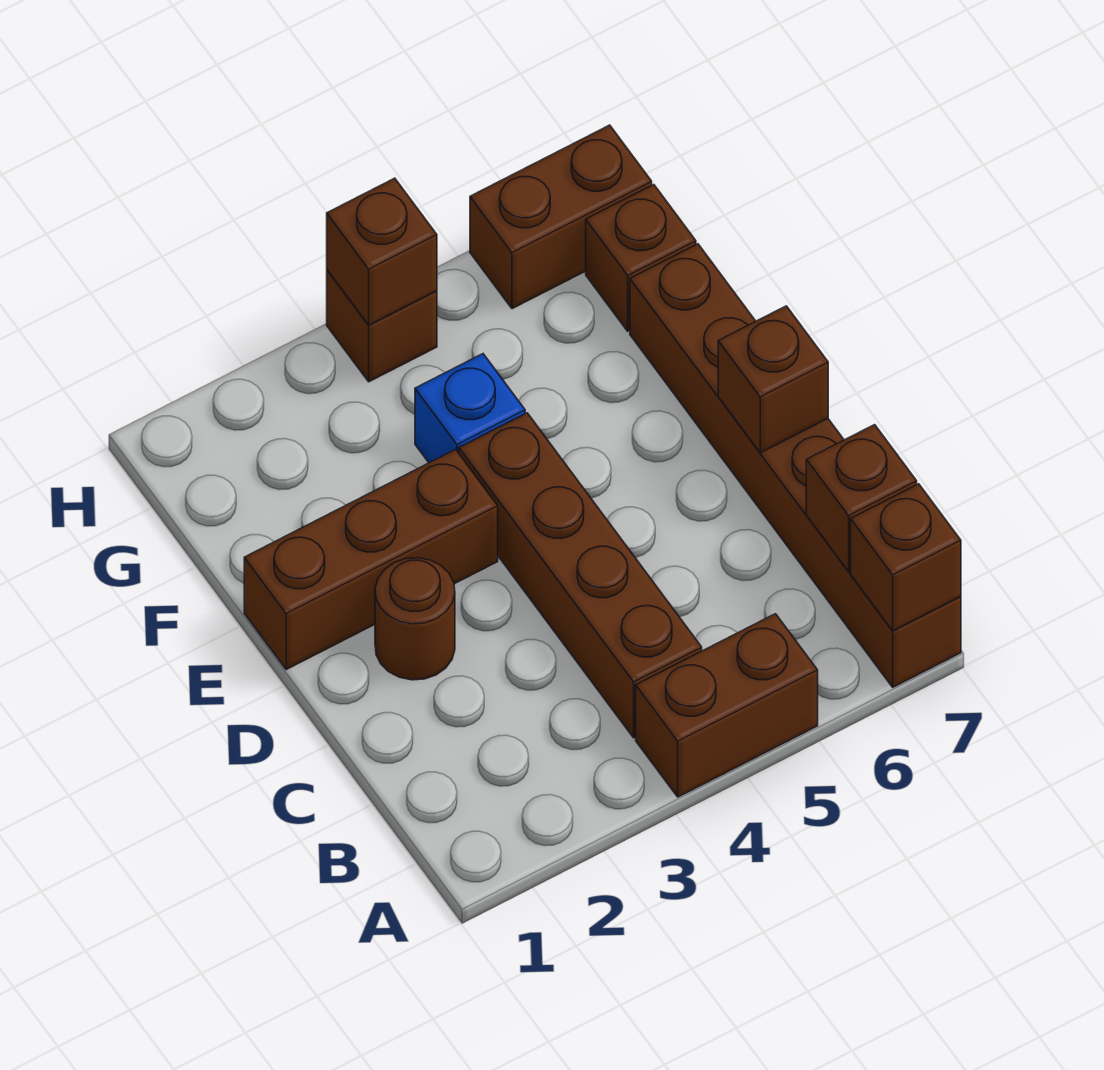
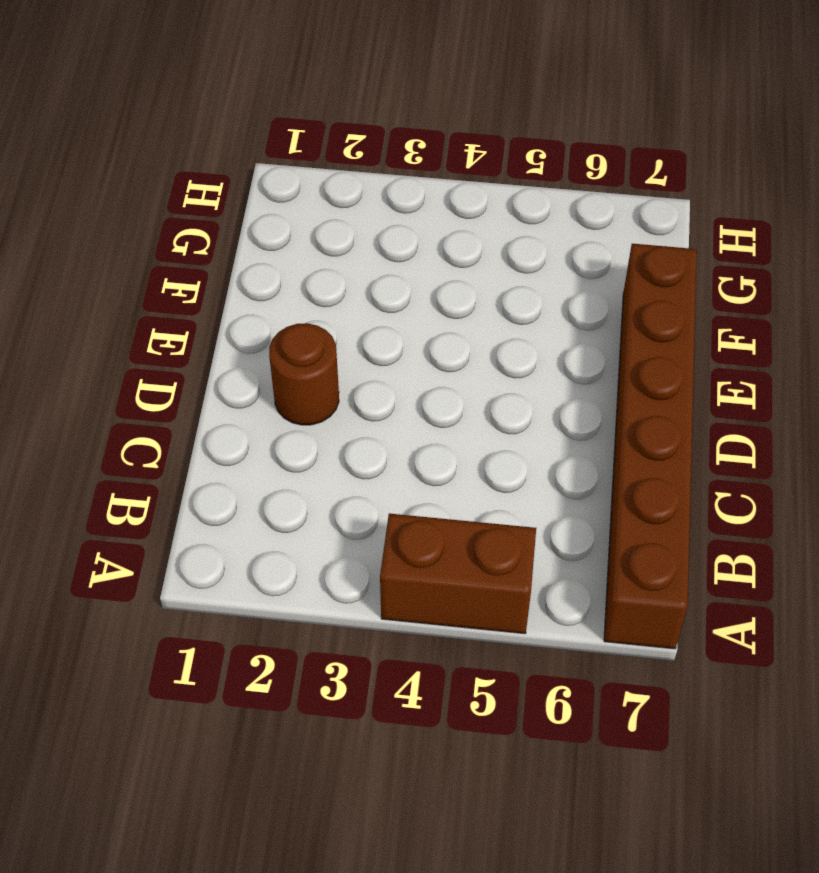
none -> brown 1x4 brick [459,413,702,738]
none -> brown 1x3 brick [244,450,498,669]
none -> blue 1x1 brick [415,354,525,463]

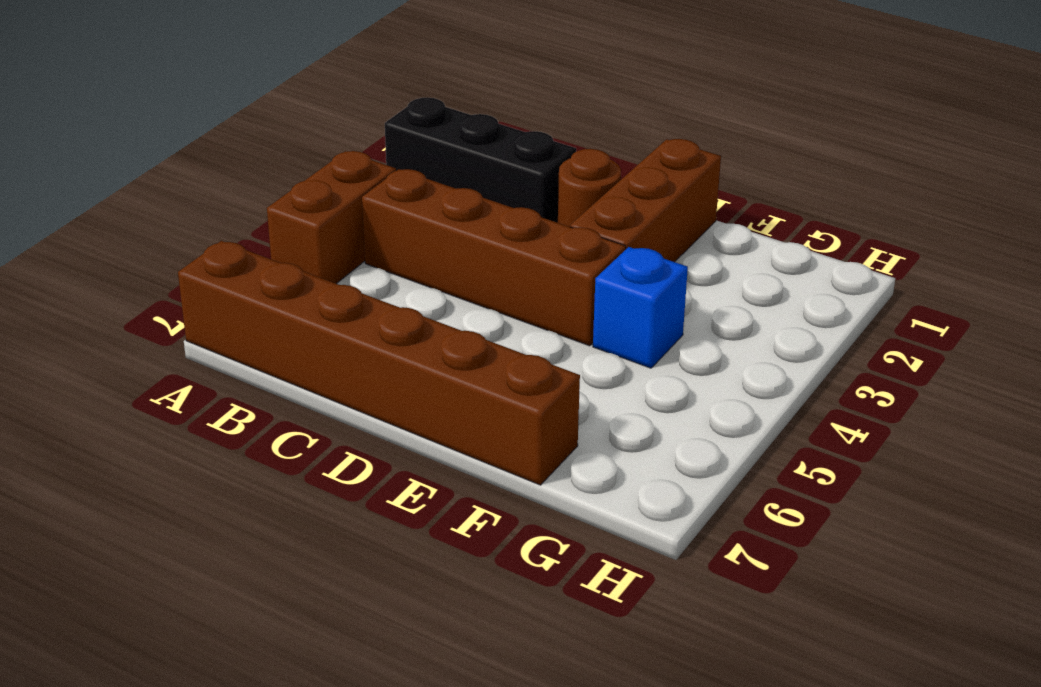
black 1x3 brick [385,98,576,223] -> none
none -> brown 1x1 brick [586,185,696,331]
none -> brown 1x1 brick [327,270,437,382]
none -> brown 1x2 brick [470,125,652,309]

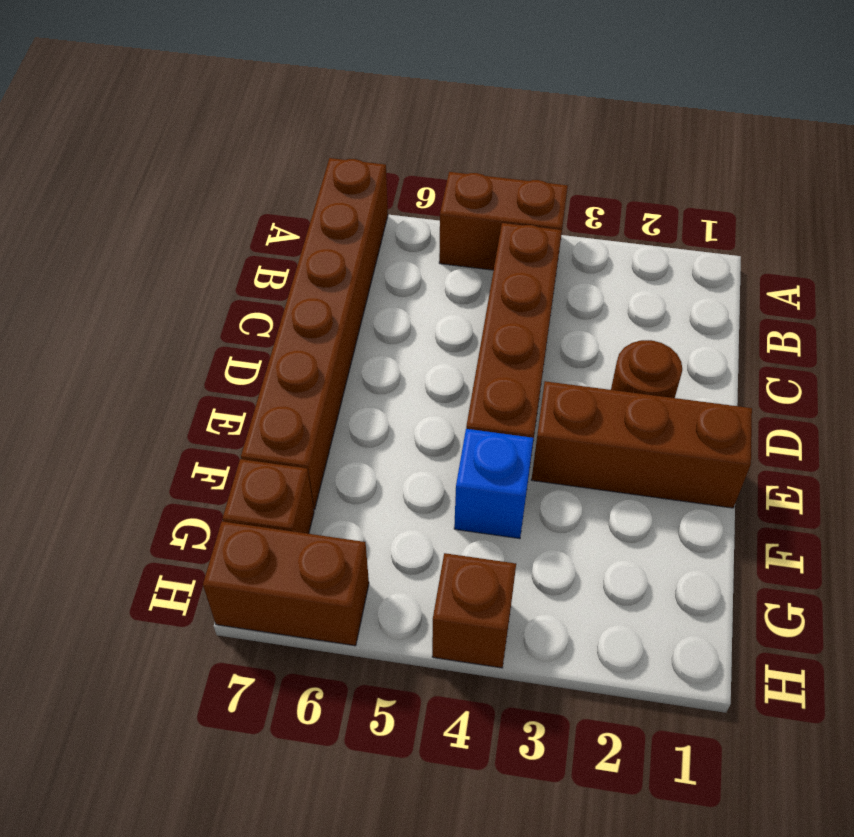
none -> brown 1x1 brick [851,484,961,631]
none -> brown 1x1 brick [806,425,917,572]
none -> brown 1x1 brick [718,306,828,453]

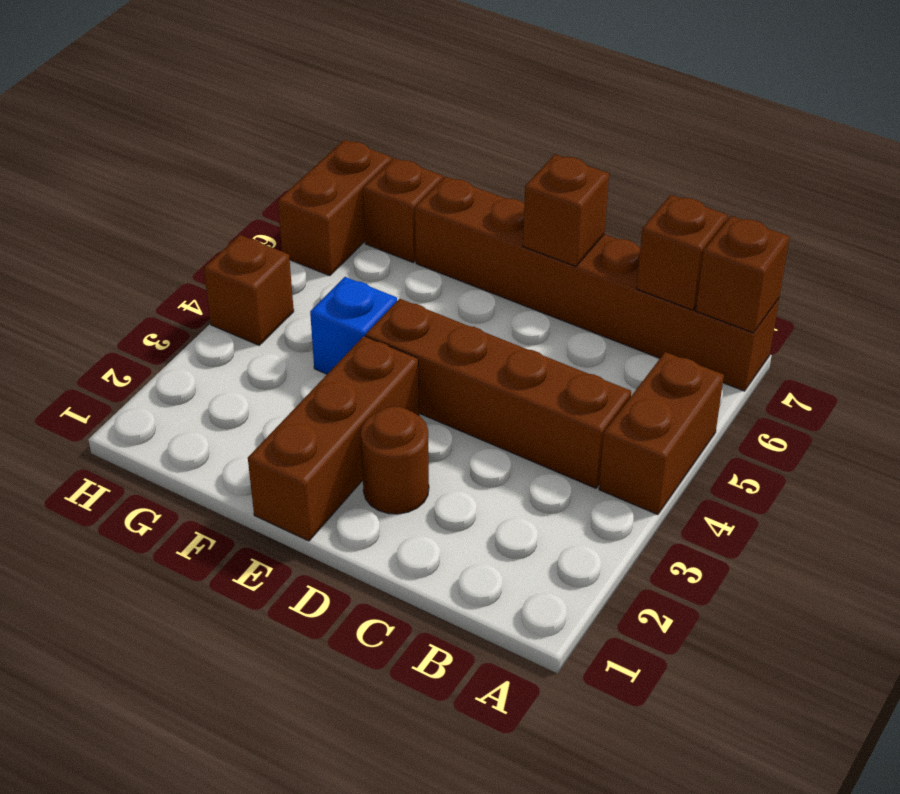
none -> brown 1x1 brick [327,178,437,325]

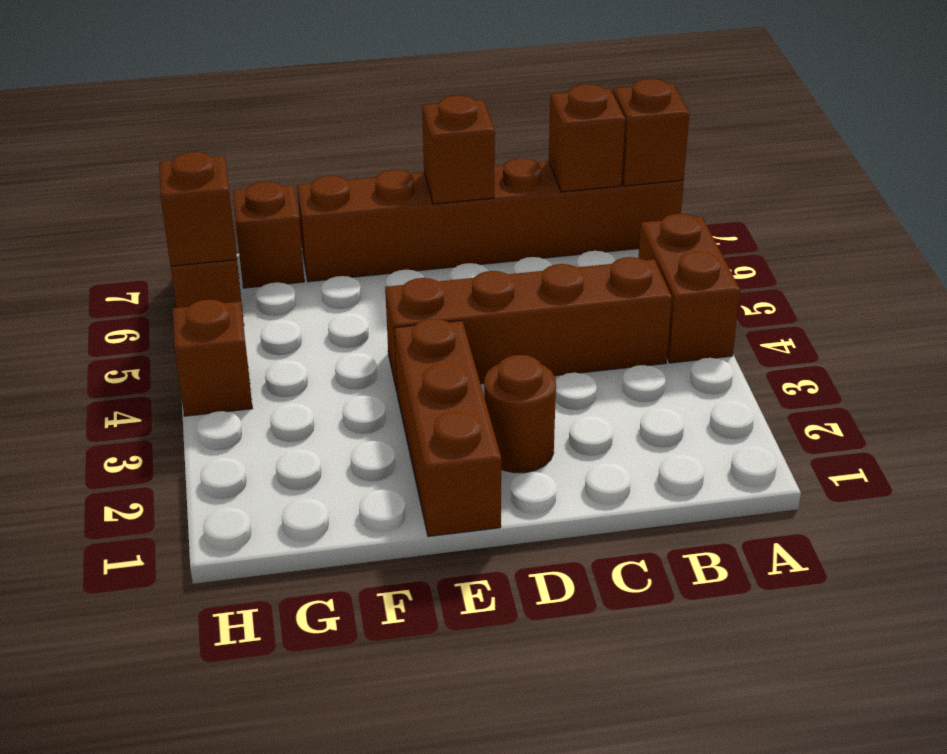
brown 1x1 brick [159,152,236,266] -> brown 1x1 brick moved to [327,178,437,325]
none -> blue 1x1 brick [415,354,525,463]

